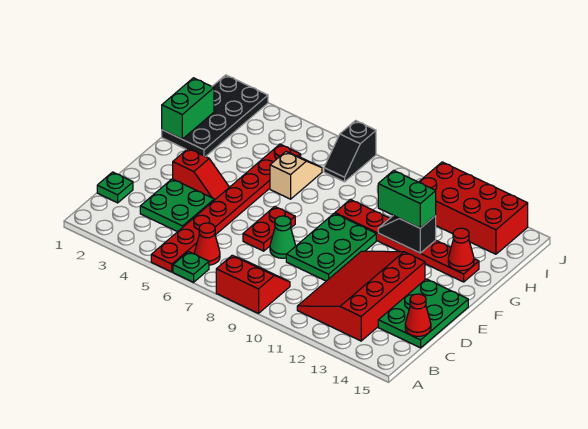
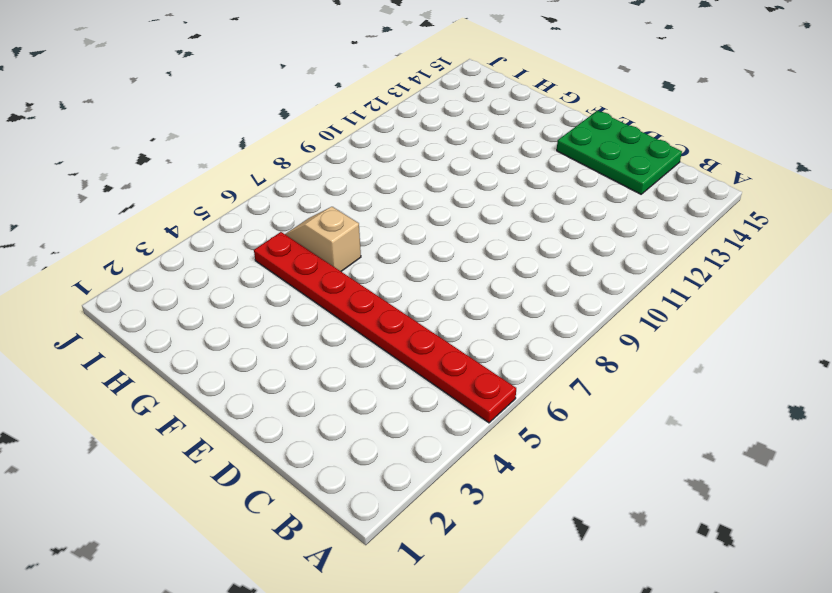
none -> green 1x1 plate [173,252,209,282]
none -> red 2x2 slope [216,255,290,313]
none -> red 1x1 cone [194,223,220,265]

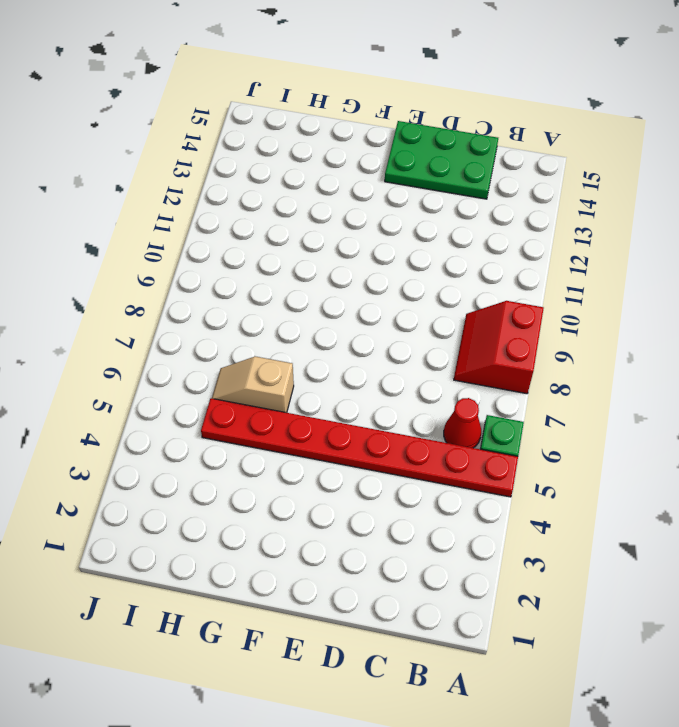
none -> red 3x4 slope [297,251,425,341]
none -> green 1x1 plate [97,172,133,203]
none -> green 2x2 plate [140,179,214,232]

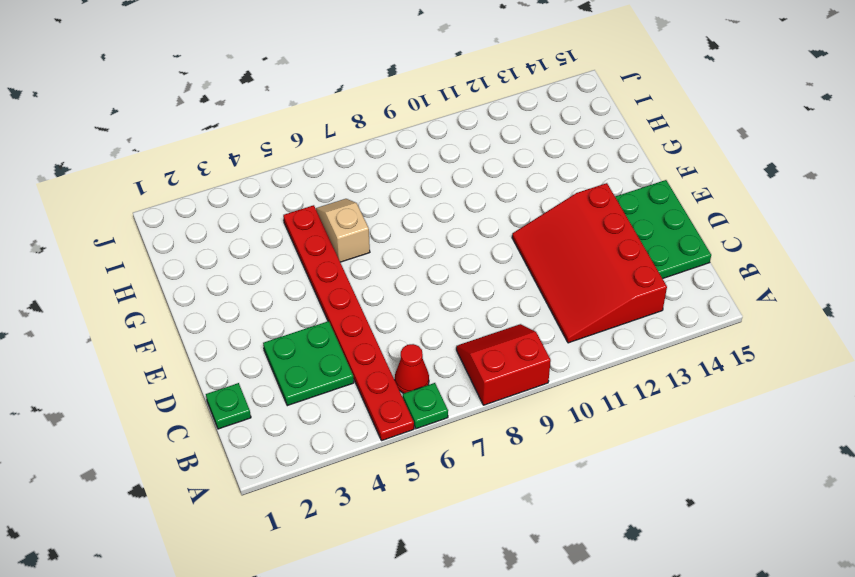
none -> red 1x2 plate [243,207,295,251]
none -> green 1x1 cone [270,216,296,258]
none -> green 2x3 plate [286,213,376,281]

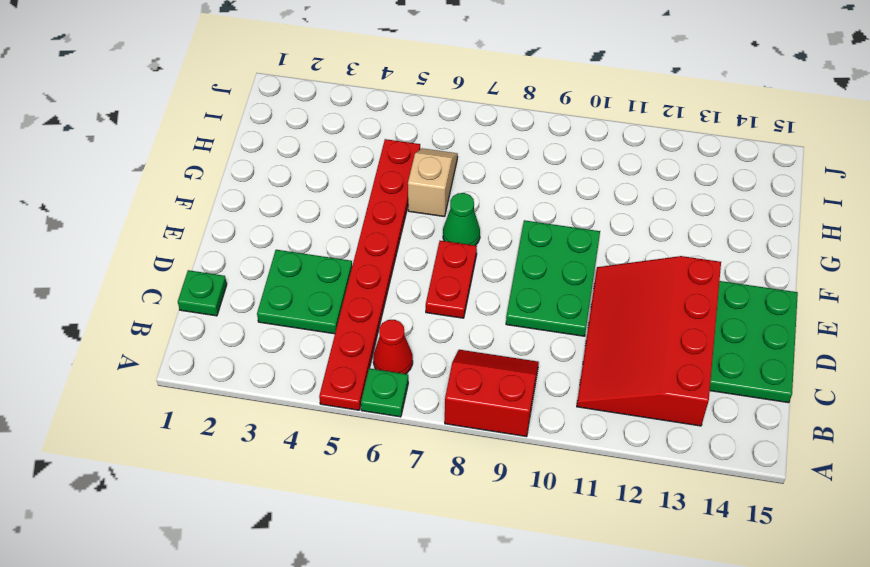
green 1x1 cone [443,193,480,246] -> green 1x1 cone moved to [270,216,296,258]
none -> red 1x2 slope [173,148,229,200]
none -> black 2x4 plate [162,75,268,157]
none -> red 1x6 plate [335,199,479,282]

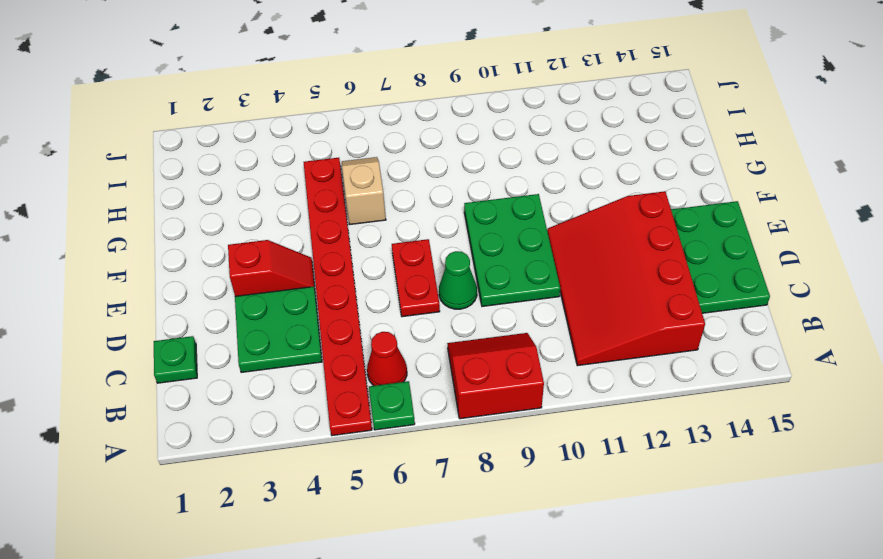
none -> black 2x4 plate [162,75,268,157]
none -> red 1x6 plate [335,199,479,282]
none -> black 1x2 slope [324,121,376,182]

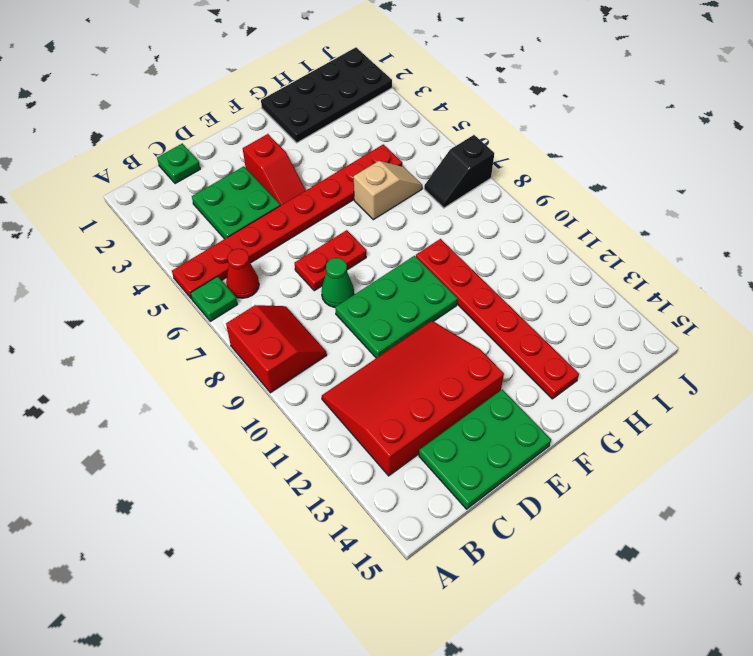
none -> red 2x4 brick [419,162,528,254]
none -> red 1x1 cone [405,294,431,336]
none -> green 1x2 brick [162,78,214,139]

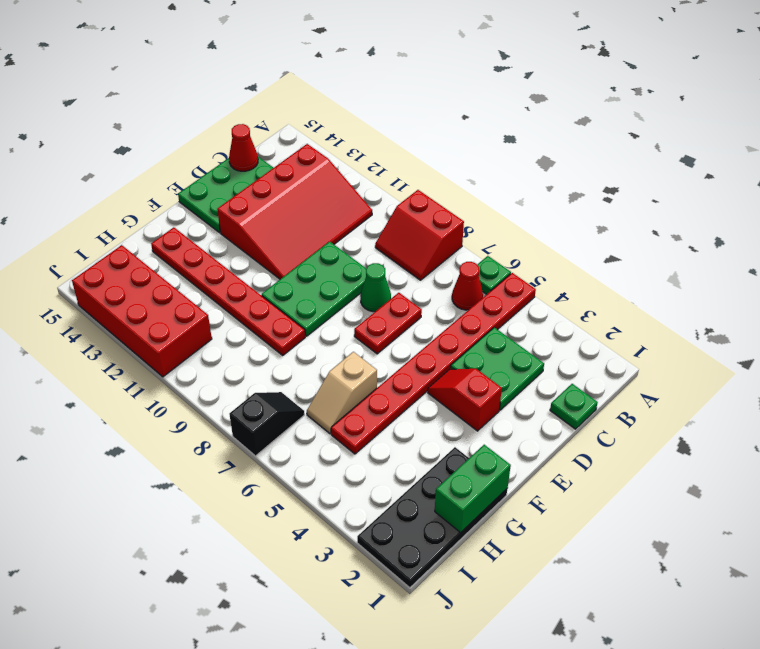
none -> black 1x2 slope [378,215,436,253]
none -> red 1x1 cone [448,228,474,271]
none -> green 1x2 brick [378,170,436,228]

